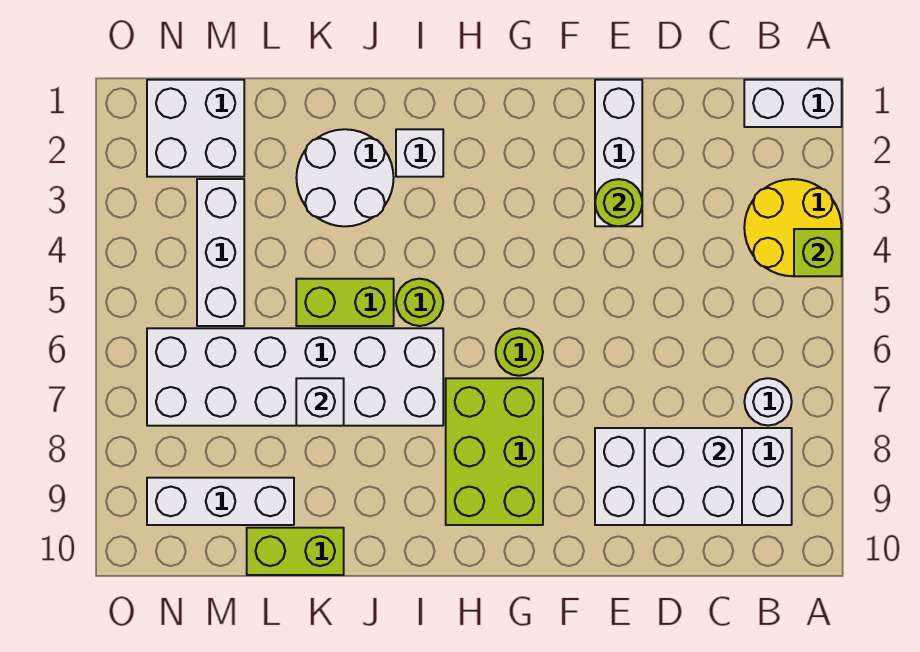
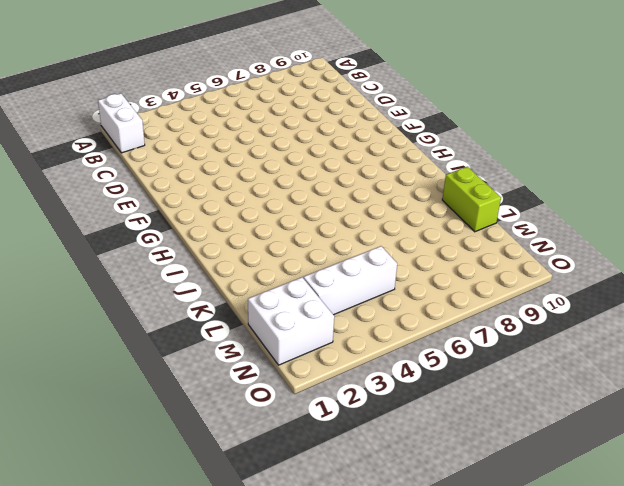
none -> yellow 2x2 round brick [744,179,842,276]
none -> white 1x1 round brick [744,378,792,426]
none -> white 2x4 brick [595,428,792,525]

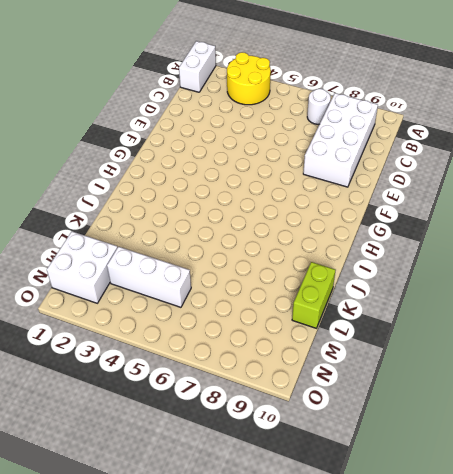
none -> white 1x3 brick [595,80,642,226]
none -> lime 1x1 round brick [496,328,543,376]
none -> lime 2x3 brick [446,378,543,525]

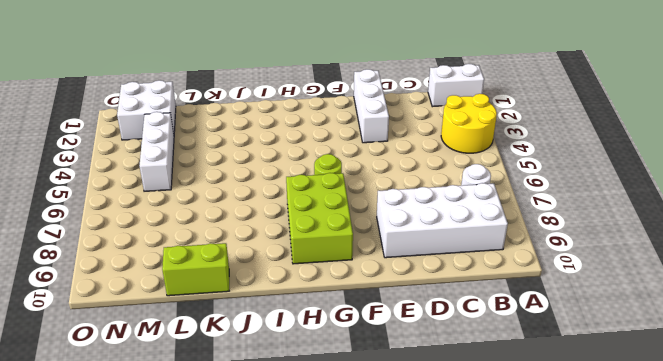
none -> white 1x1 brick [396,129,443,177]
none -> lime 1x1 round brick [396,279,443,326]
none -> white 2x6 brick [147,328,443,426]

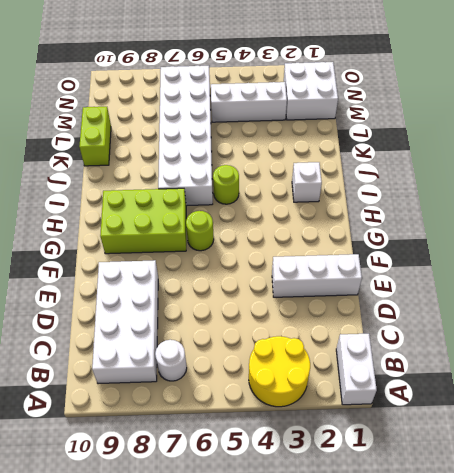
none -> white 2x2 round brick [296,129,394,226]
none -> lime 1x2 brick [296,279,394,326]
none -> white 1x3 brick [147,478,294,525]

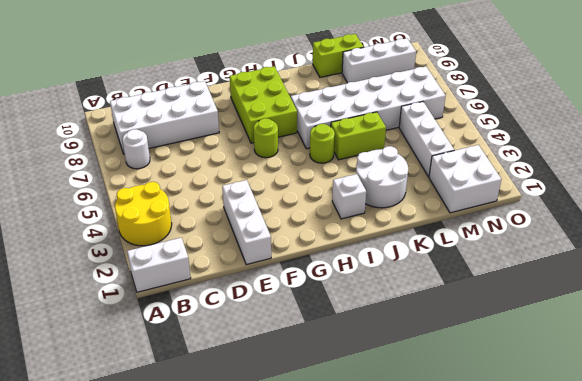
none -> lime 1x1 brick [794,229,842,276]
none -> white 2x2 brick [645,428,742,525]
none -> lime 1x1 round brick [595,179,642,226]

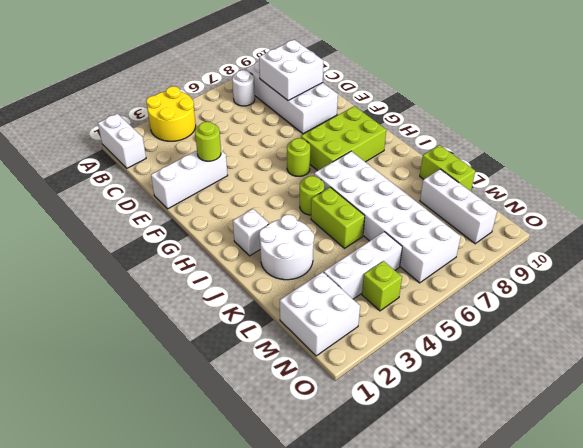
lime 1x1 brick [362,261,402,311] -> lime 1x1 brick moved to [794,229,842,276]
none -> white 1x1 brick [296,378,344,426]

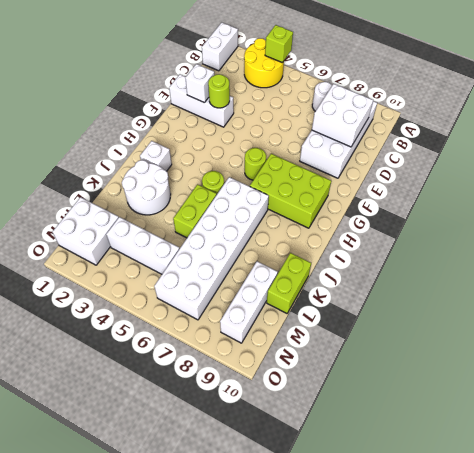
white 1x1 brick [186,64,214,103] -> white 1x1 brick moved to [296,378,344,426]

